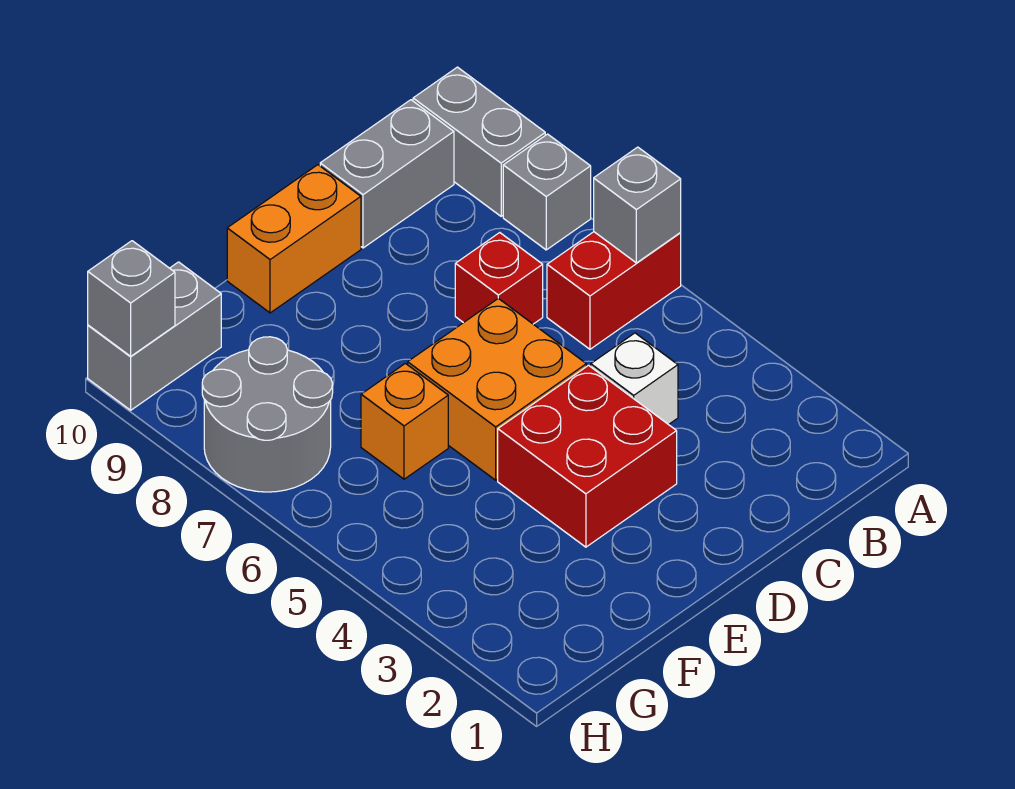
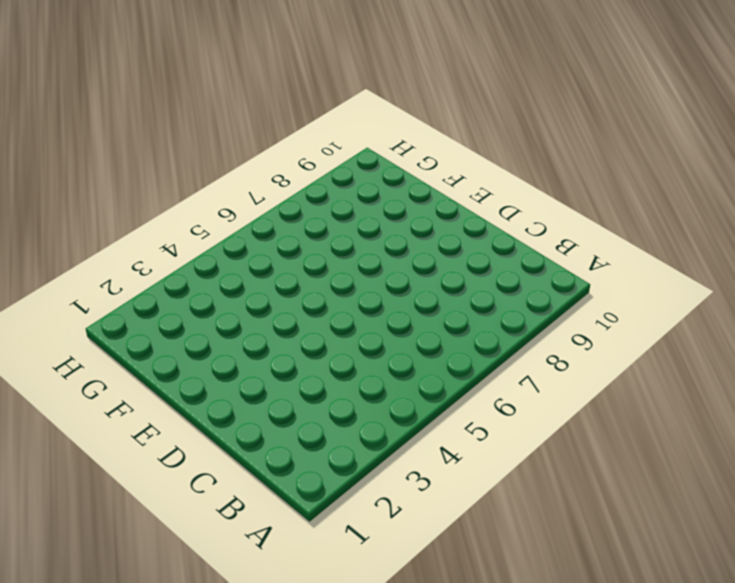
none -> red 1x2 brick [547,232,681,349]
none -> grey 1x1 brick [503,134,591,250]
none -> grey 1x2 brick [413,67,545,216]

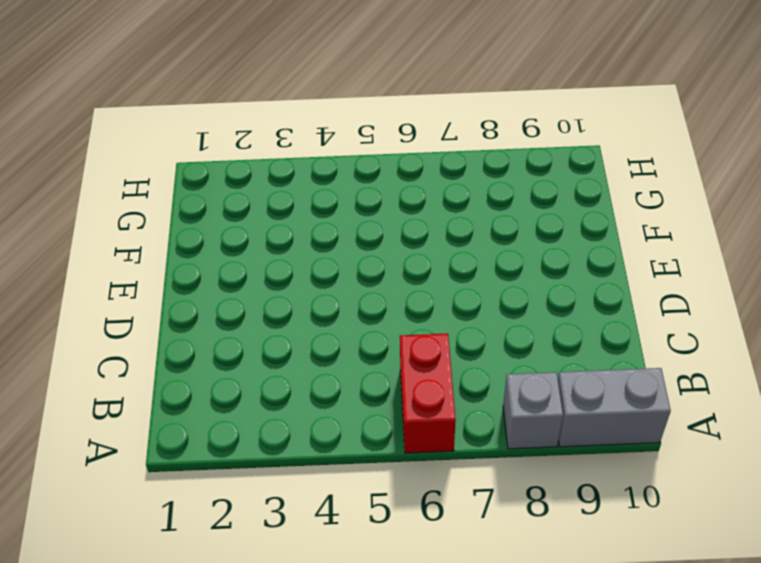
none -> grey 1x2 brick [320,100,454,248]
none -> white 1x1 brick [591,333,678,425]
none -> red 1x1 brick [455,233,543,324]

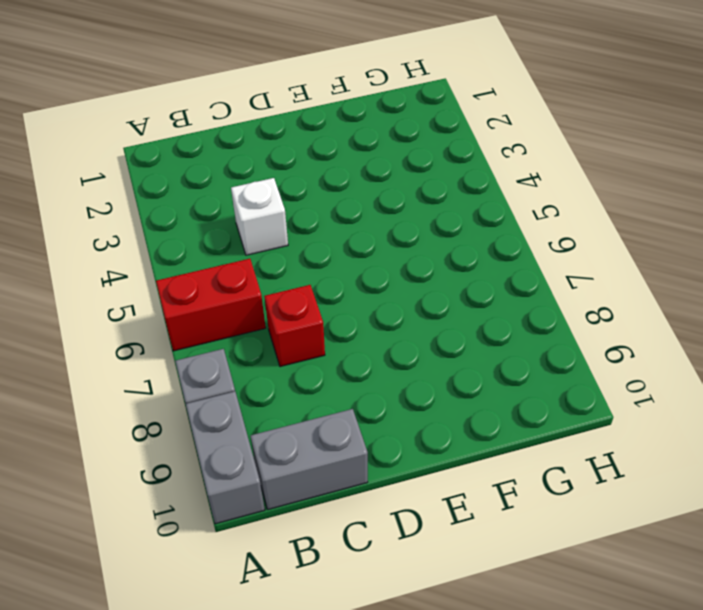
none -> red 2x2 brick [498,365,677,547]
none -> orange 2x2 brick [408,298,586,480]
none -> orange 1x2 brick [227,165,361,313]

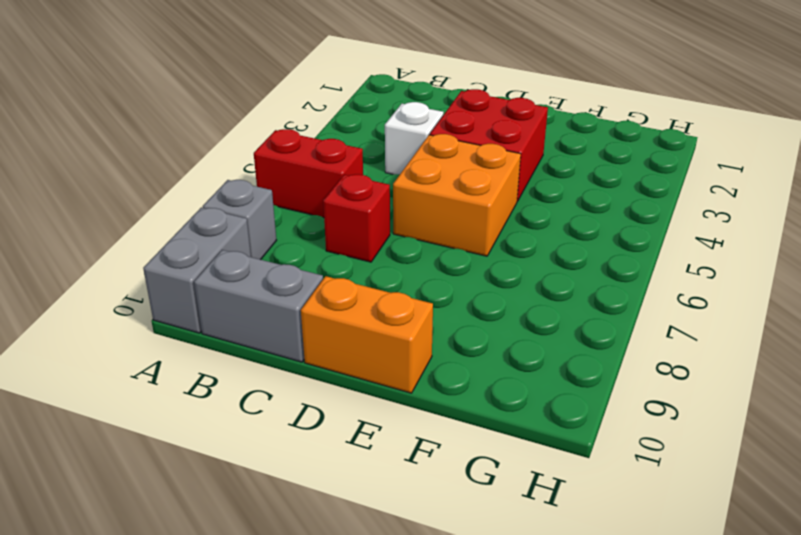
none -> orange 1x1 brick [361,363,448,479]
none -> grey 2x2 round brick [202,337,333,492]
none -> grey 1x2 brick [88,262,221,410]

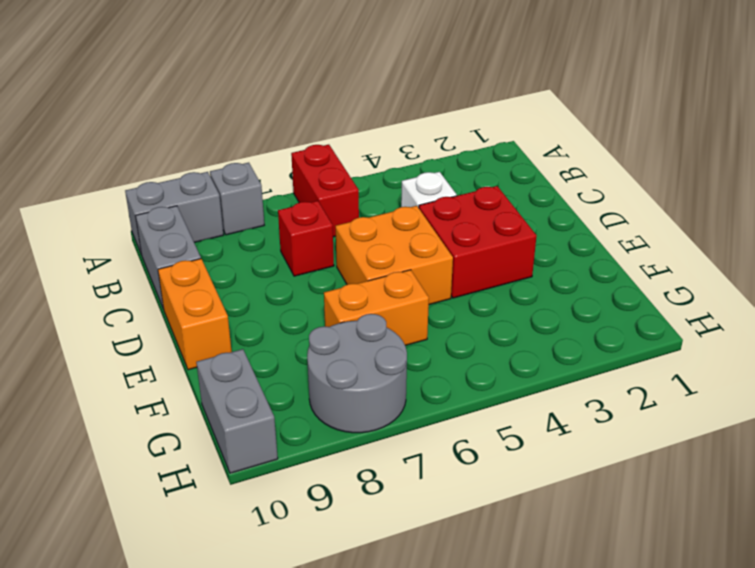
orange 1x2 brick [324,270,429,346] -> orange 1x1 brick [361,363,448,479]
none -> grey 1x1 brick [594,147,681,263]
none -> grey 1x1 brick [88,241,175,356]

